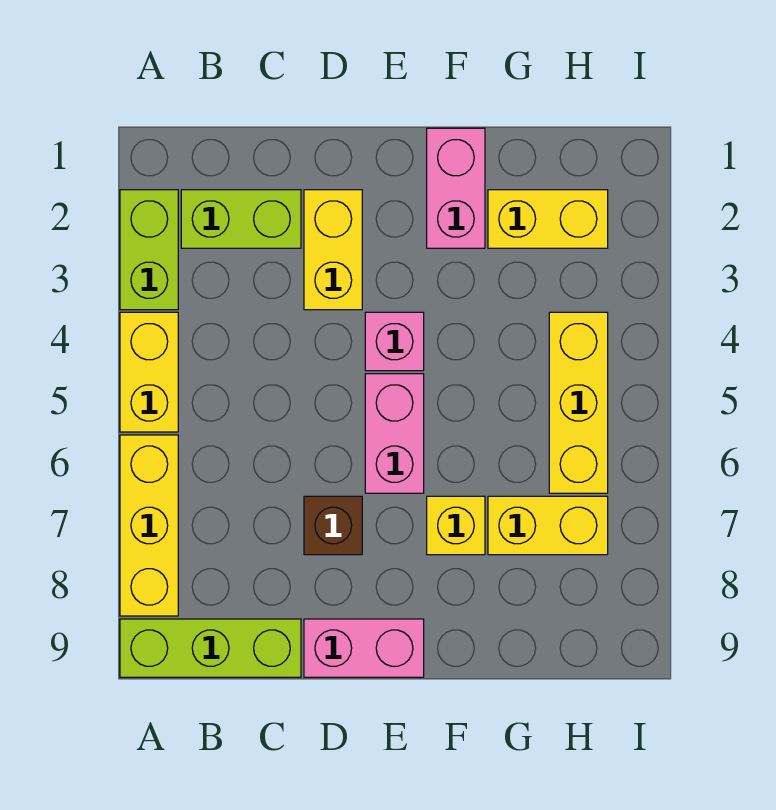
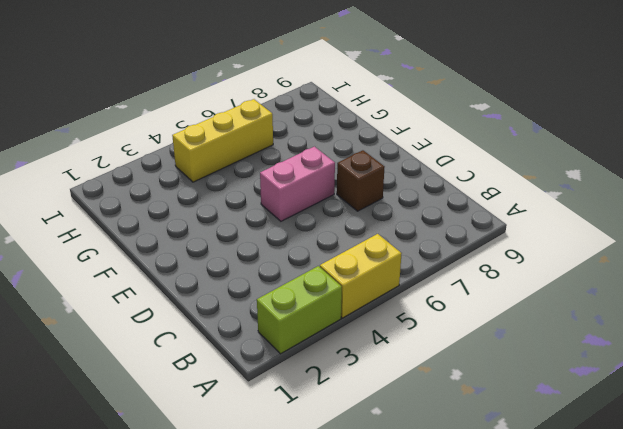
none -> yellow 1x3 brick [120,435,178,616]
none -> lime 1x3 brick [120,619,301,677]
none -> lime 1x2 brick [181,190,301,248]

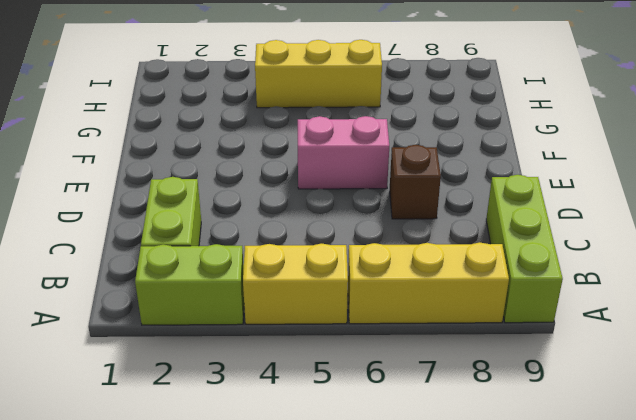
none -> yellow 1x2 brick [304,190,362,310]
none -> pink 1x2 brick [304,619,424,677]
none -> pink 1x1 brick [365,312,424,371]

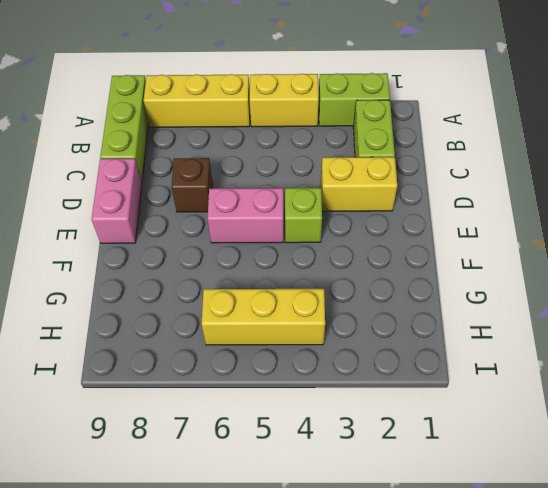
lime 1x1 brick [285,188,322,243] -> pink 1x1 brick [365,312,424,371]
none -> pink 1x2 brick [427,128,485,248]
none -> yellow 1x1 brick [427,496,485,555]
none -> yellow 1x2 brick [488,190,608,248]

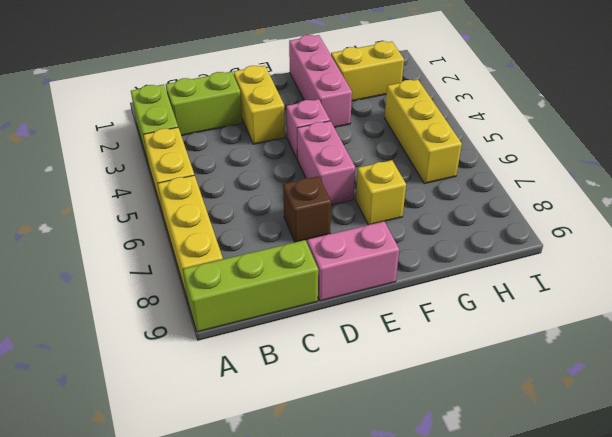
pink 1x3 brick [289,35,352,127] -> pink 1x2 brick [427,128,485,248]
none -> yellow 1x2 brick [488,496,608,555]

